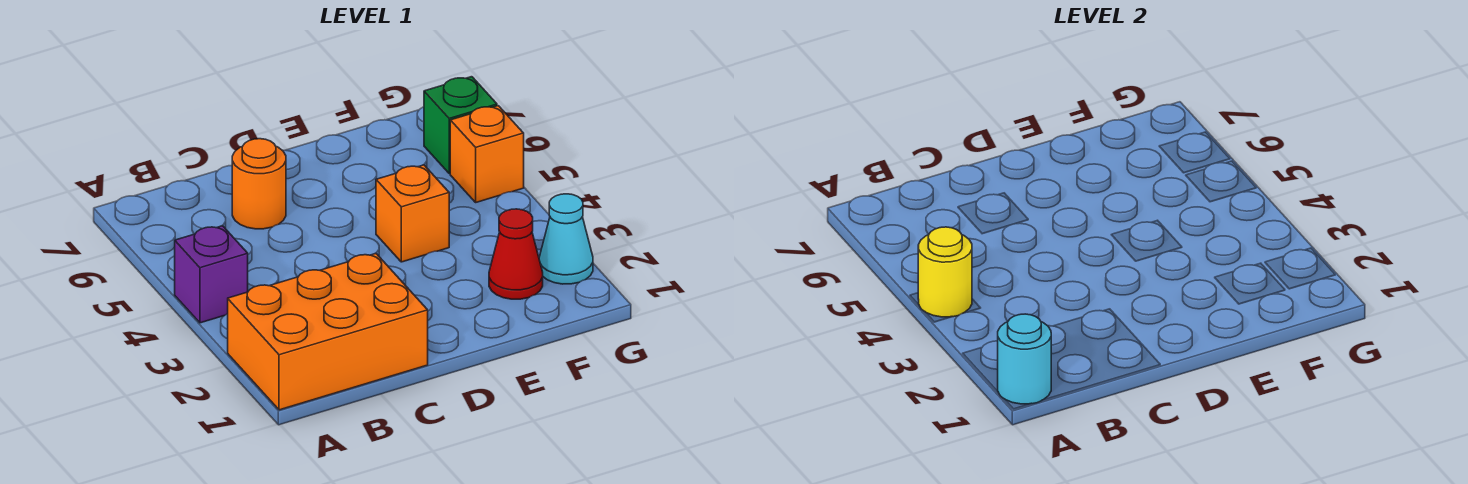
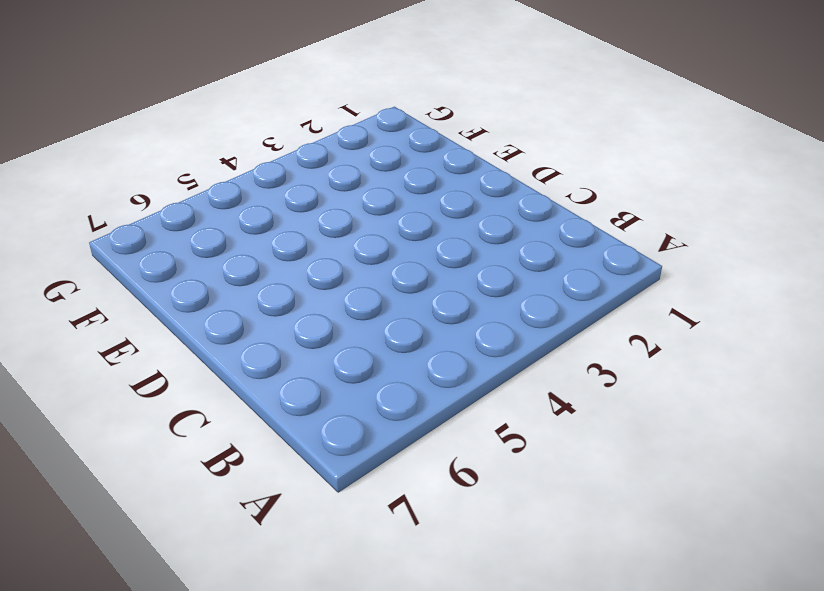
none -> orange 2x3 brick [228,254,428,410]
none -> purple 1x1 brick [175,226,248,323]

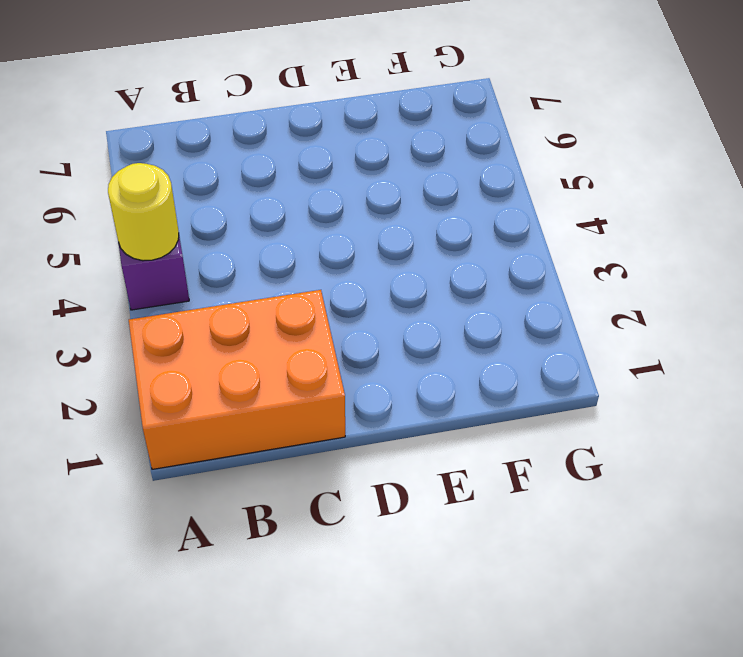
none -> orange 1x1 round brick [232,139,286,229]
none -> orange 1x1 brick [376,165,449,262]

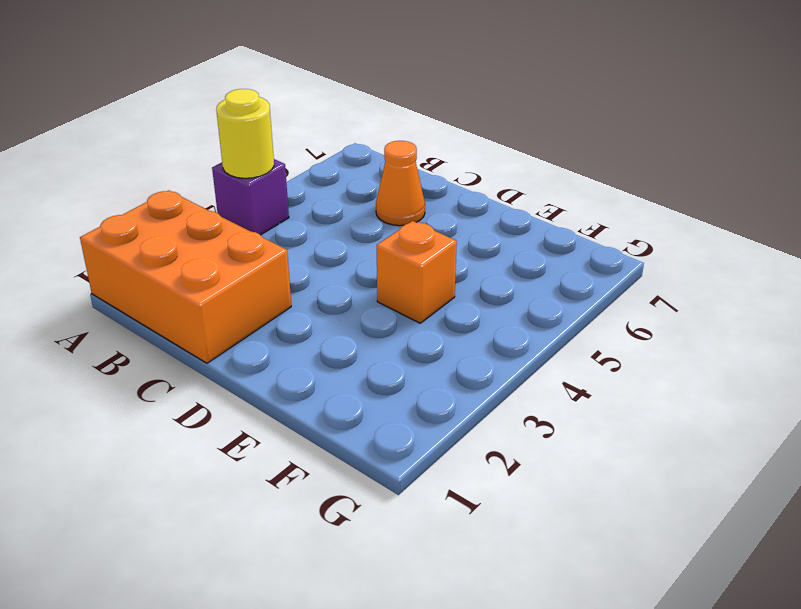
orange 1x1 cone [376,141,425,226] -> orange 1x1 round brick [232,139,286,229]
none -> red 1x1 cone [489,209,543,299]
none -> cyan 1x1 cone [539,194,593,284]

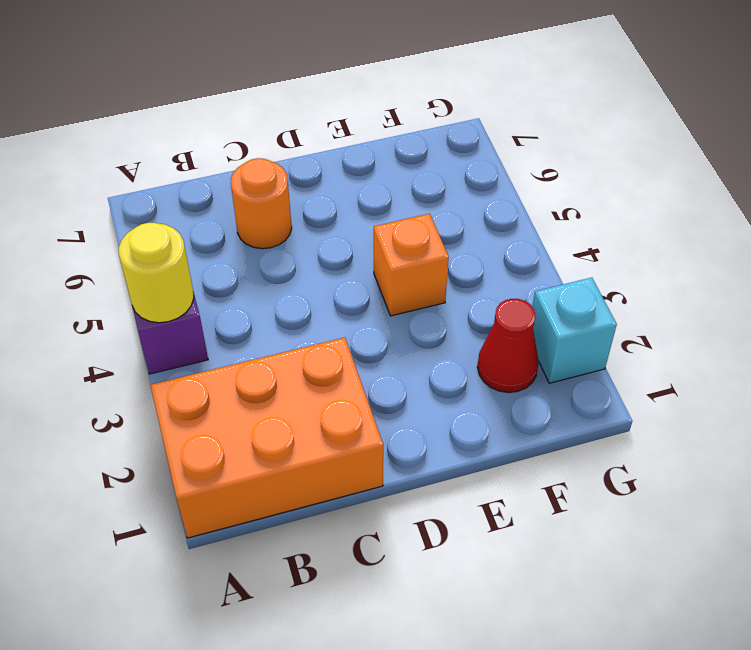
cyan 1x1 brick [532,278,617,383] -> cyan 1x1 cone [539,194,593,284]
none -> orange 1x1 brick [450,106,524,202]
none -> green 1x1 brick [424,77,497,174]

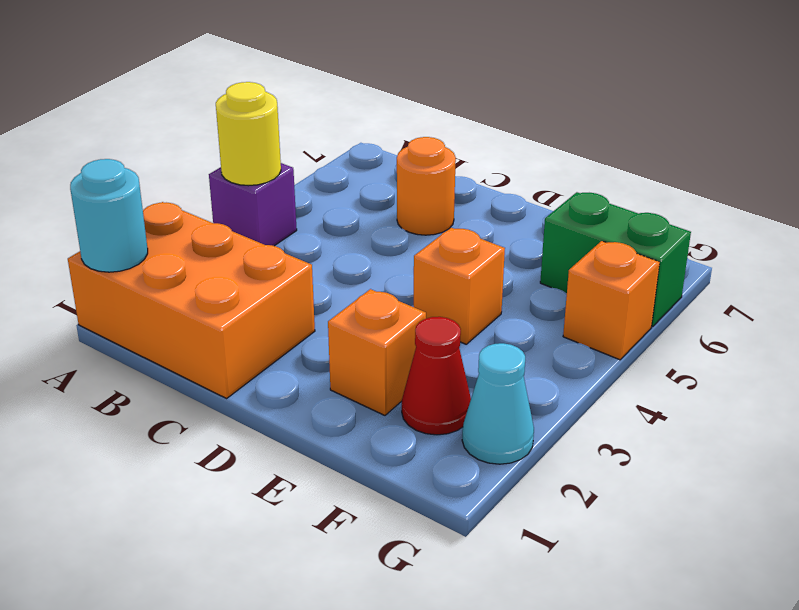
orange 1x1 brick [328,289,426,415] -> none
green 1x2 brick [540,192,691,327] -> green 1x1 brick [424,77,497,174]

